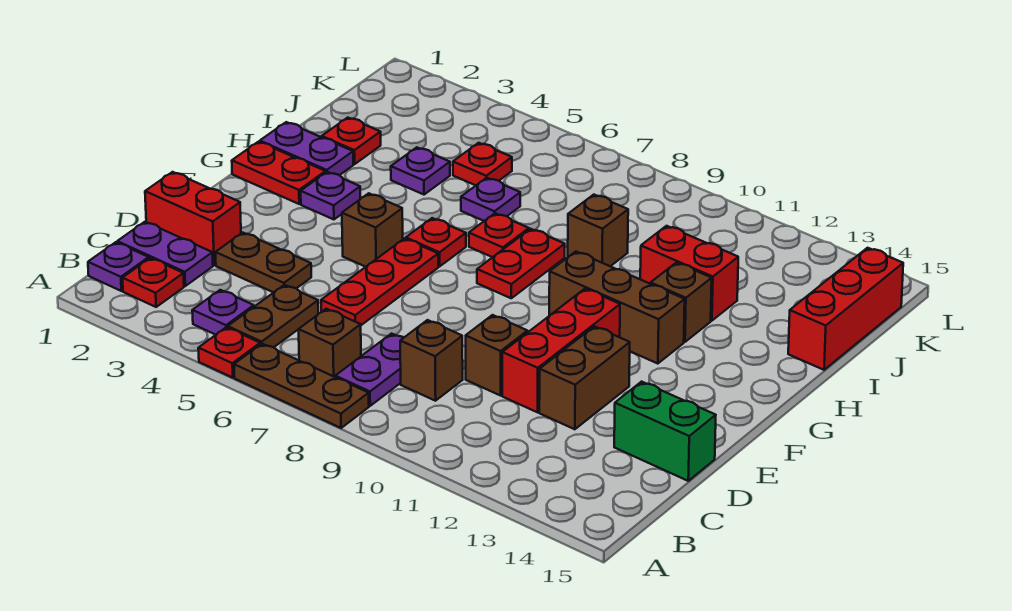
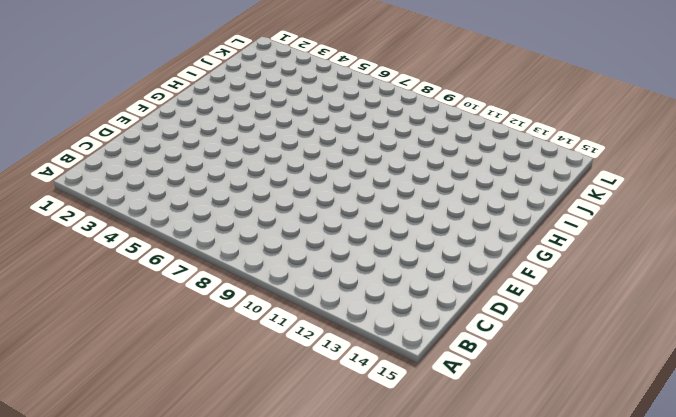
none -> red 1x1 plate [198,327,260,378]
none -> brown 1x3 plate [234,344,369,428]
none -> purple 1x1 plate [88,242,149,291]
none -> red 1x1 plate [123,258,184,307]

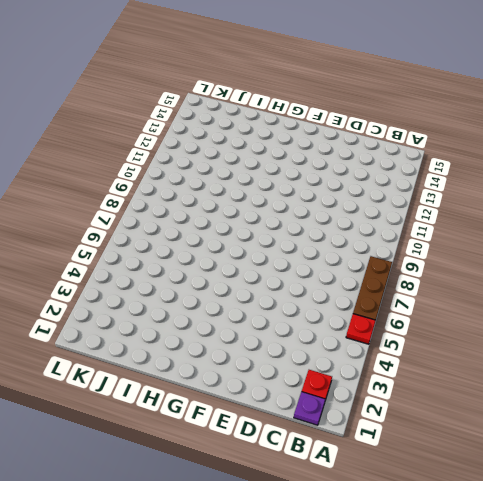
none -> purple 1x1 plate [192,290,254,335]
none -> brown 1x2 plate [228,285,318,347]
none -> brown 1x1 brick [299,309,361,377]
none -> purple 1x2 plate [335,334,404,406]

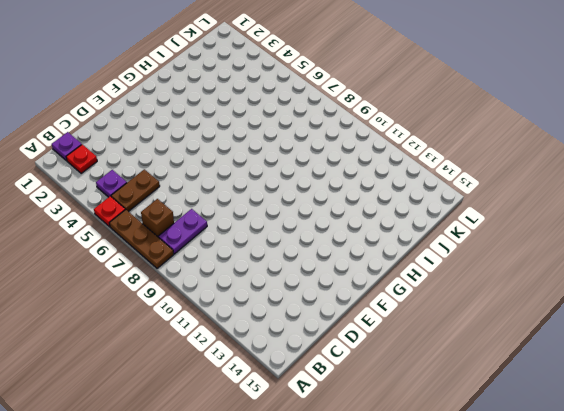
none -> purple 1x2 plate [117,222,213,286]
none -> brown 1x1 brick [400,320,463,401]
none -> red 1x2 brick [145,172,241,265]
none -> brown 1x2 plate [215,233,311,292]

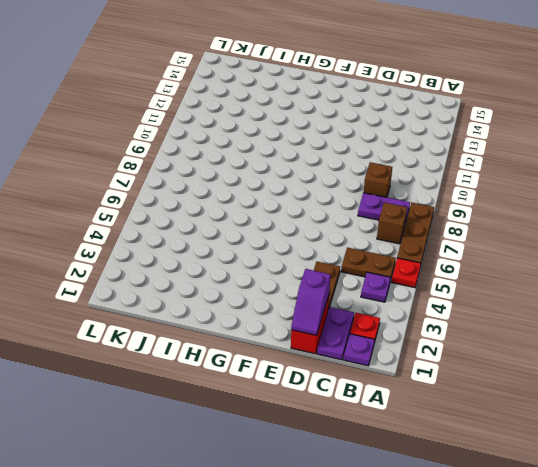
purple 1x2 slope [291,269,330,335] -> none
none -> red 1x3 plate [321,239,438,325]
none -> brown 1x1 brick [466,315,528,396]
none -> red 1x3 brick [502,289,620,412]
none -> brown 1x2 brick [539,326,630,429]

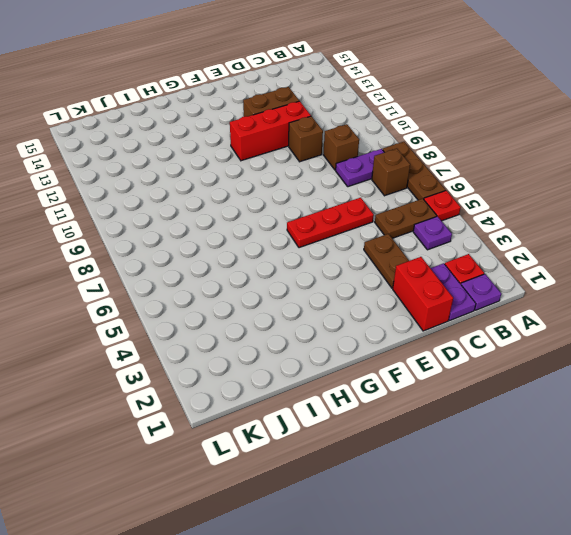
none -> green 1x2 brick [614,382,716,481]
none -> brown 1x1 brick [342,193,403,267]
none -> red 1x2 plate [232,142,326,204]
none -> purple 1x1 plate [301,172,360,219]

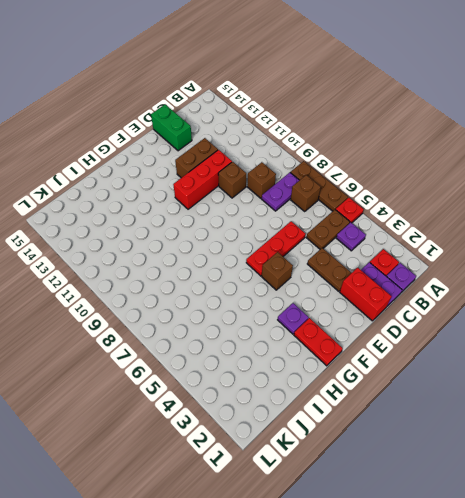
none -> red 1x1 plate [406,218,466,266]
none -> red 1x2 plate [477,229,565,298]
none -> brown 1x3 brick [549,252,685,364]
none -> purple 1x2 plate [260,122,353,175]

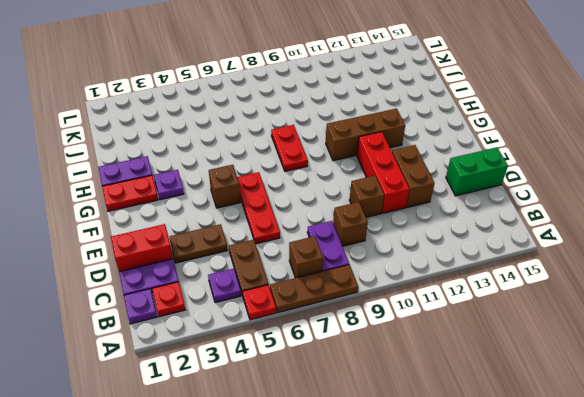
none -> red 1x1 plate [406,218,466,266]
none -> red 1x1 plate [469,213,529,257]
none -> brown 1x1 brick [651,263,712,342]
none -> red 1x1 plate [322,118,381,164]

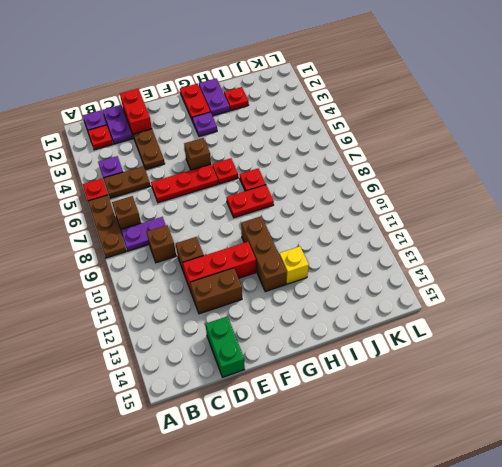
yellow 1x1 brick [279,246,309,284] -> brown 1x1 brick [651,263,712,342]
none -> purple 1x1 plate [391,147,450,195]
none -> purple 1x1 plate [461,178,520,221]
none -> brown 1x1 brick [568,195,628,266]
none -> red 1x2 brick [640,226,738,321]

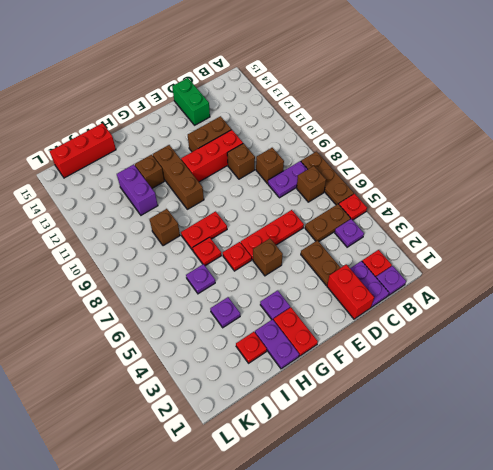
purple 1x2 brick [117,164,158,215] -> red 1x2 brick [640,226,738,321]
none -> red 1x1 plate [453,143,512,185]

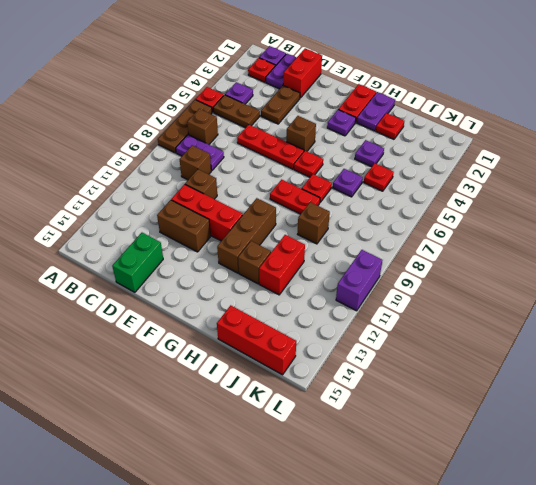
purple 1x2 brick [336,250,382,311] -> none

